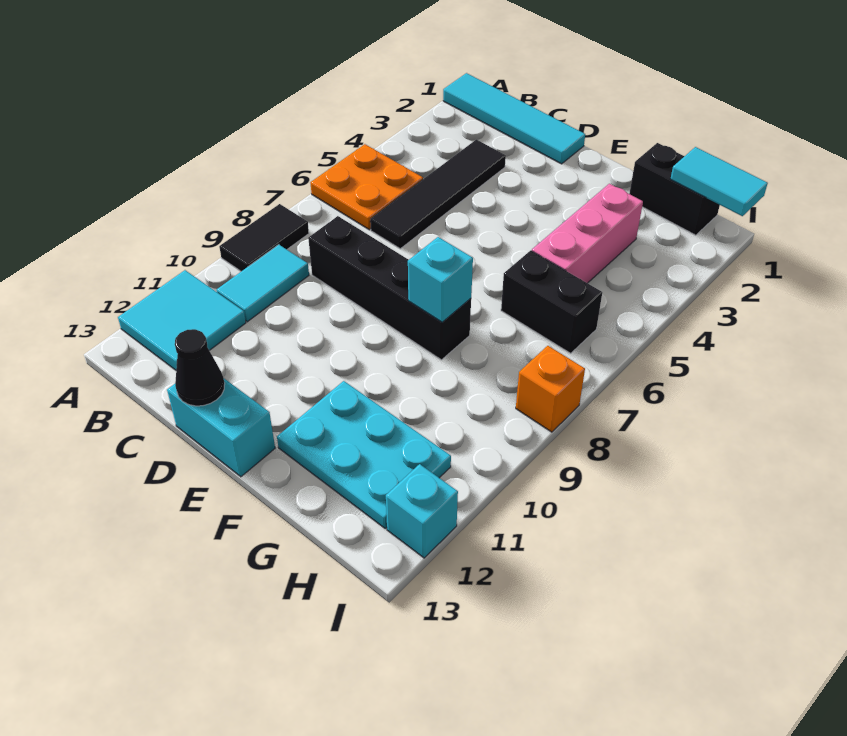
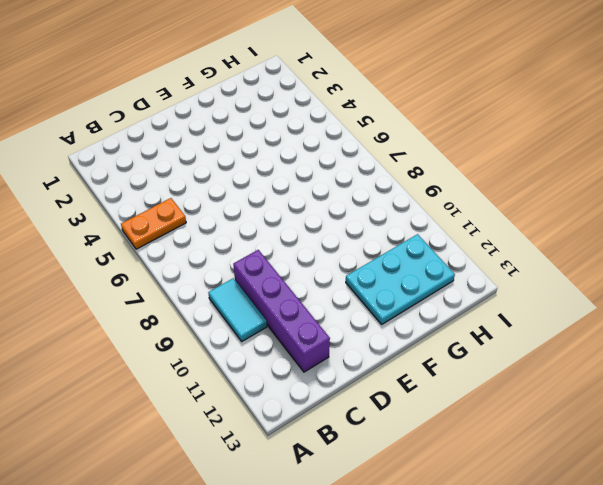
orange 1x2 plate [121,198,186,249] -> orange 2x2 plate [311,144,423,230]
purple 1x4 brick [233,250,330,372] -> none
none -> cyan 1x4 tile [443,73,585,164]
none -> black 1x2 tile [219,204,309,271]
none -> cyan 2x2 tile [118,270,246,370]

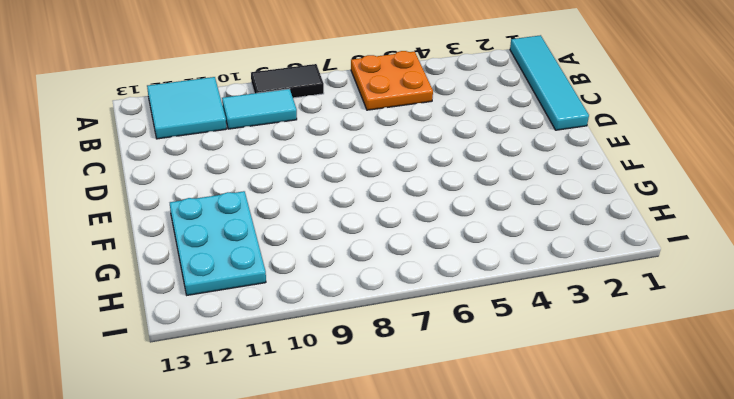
none -> black 1x4 tile [370,140,506,249]
none -> black 1x4 brick [308,216,471,360]
none -> cyan 1x2 brick [167,379,275,477]

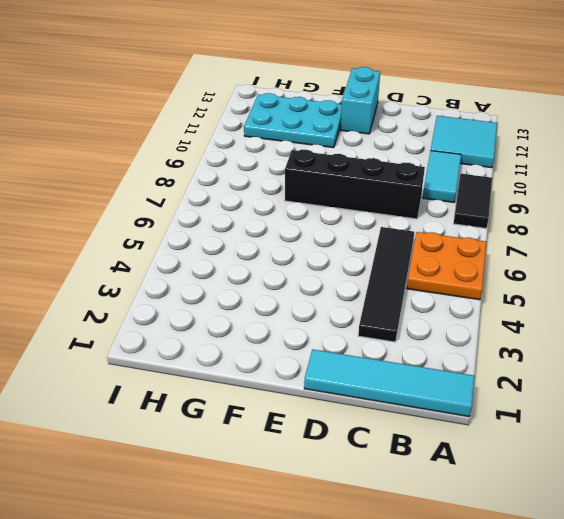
cyan 1x2 brick [341,67,380,134] -> cyan 1x2 brick turned to [167,379,275,477]
none -> black 1x2 brick [629,143,720,235]
none -> pink 1x3 brick [532,184,643,283]
none -> black 1x2 brick [501,251,602,353]

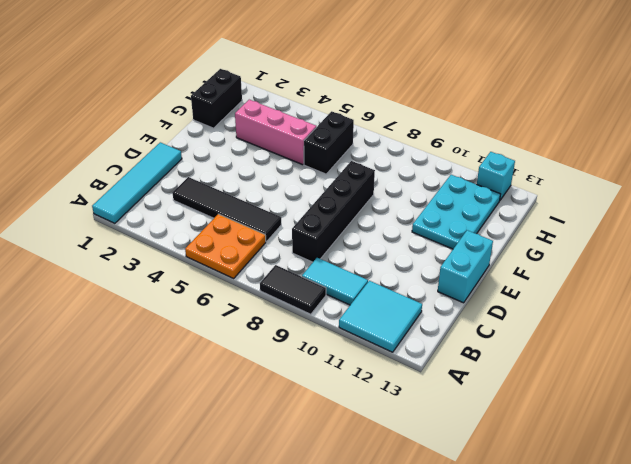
none -> orange 1x1 brick [516,346,585,432]
none -> black 1x1 cone [175,329,225,406]
none -> cyan 1x1 brick [408,237,473,322]

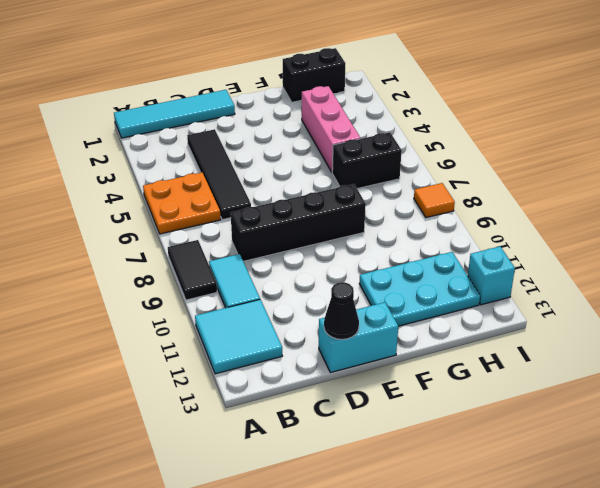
orange 1x1 tile [414,183,455,218] -> orange 1x1 brick [516,346,585,432]
none -> cyan 1x1 brick [408,237,473,322]
none -> cyan 1x2 tile [670,147,768,216]

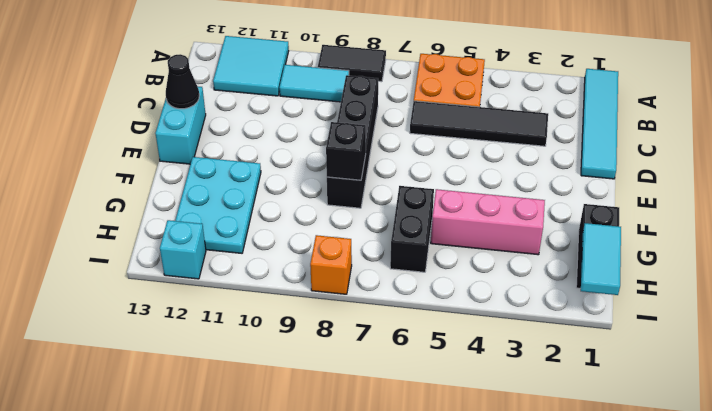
black 1x1 brick [326,122,366,180] -> cyan 1x1 brick [408,237,473,322]

